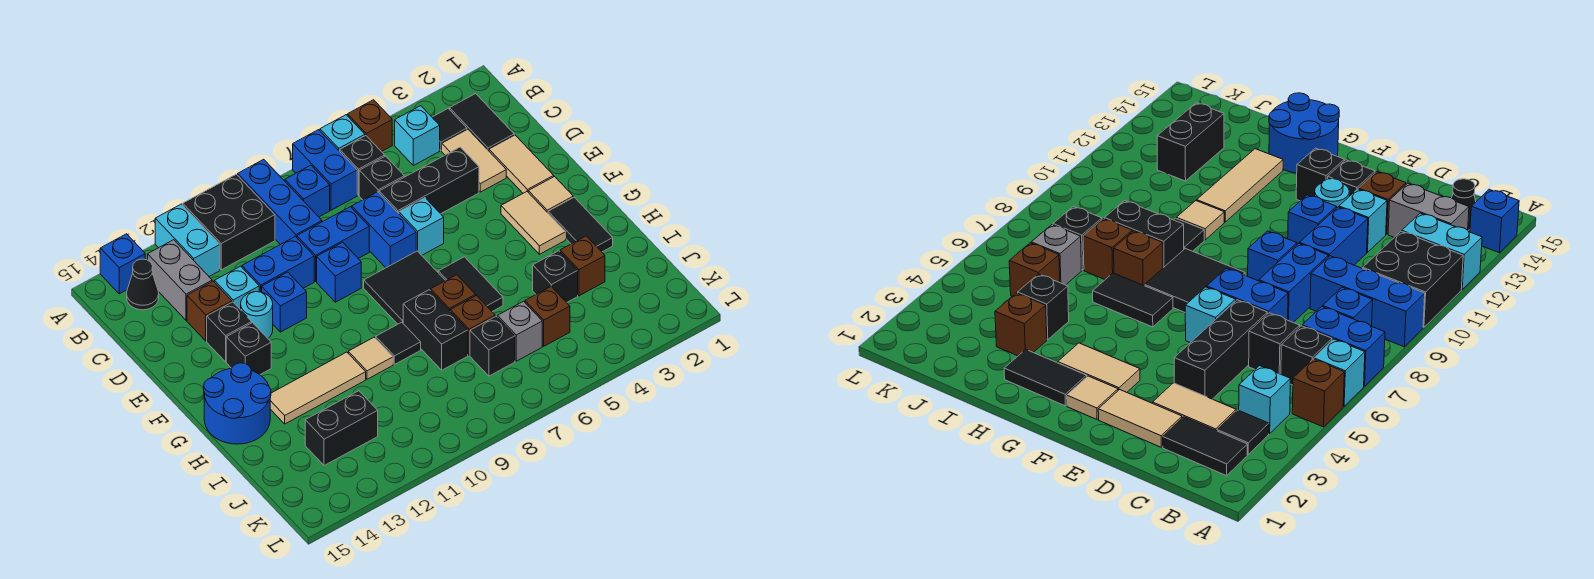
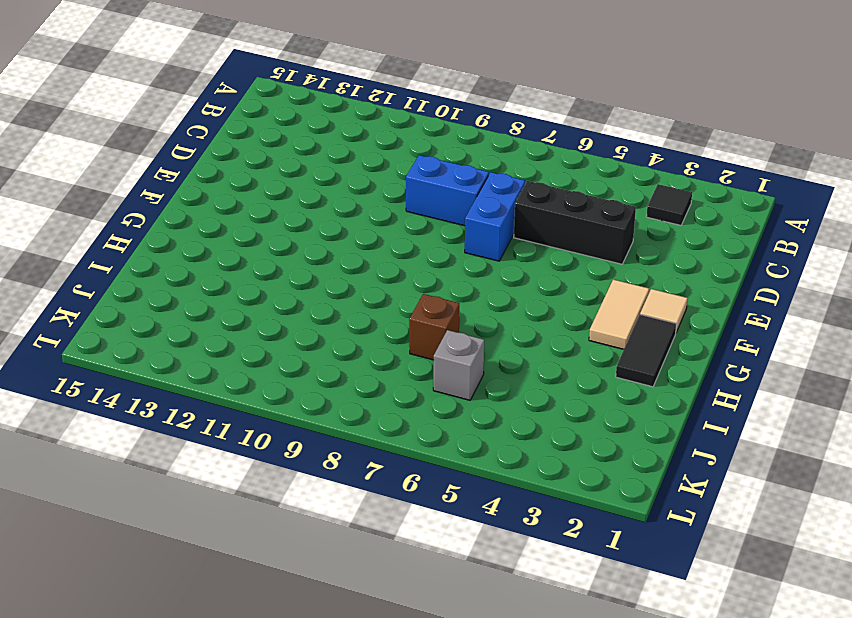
none -> brown 1x1 brick [347,100,392,152]
none -> cyan 1x1 brick [320,115,365,151]
none -> blue 1x2 brick [293,130,357,210]
none -> blue 1x3 brick [238,159,322,245]

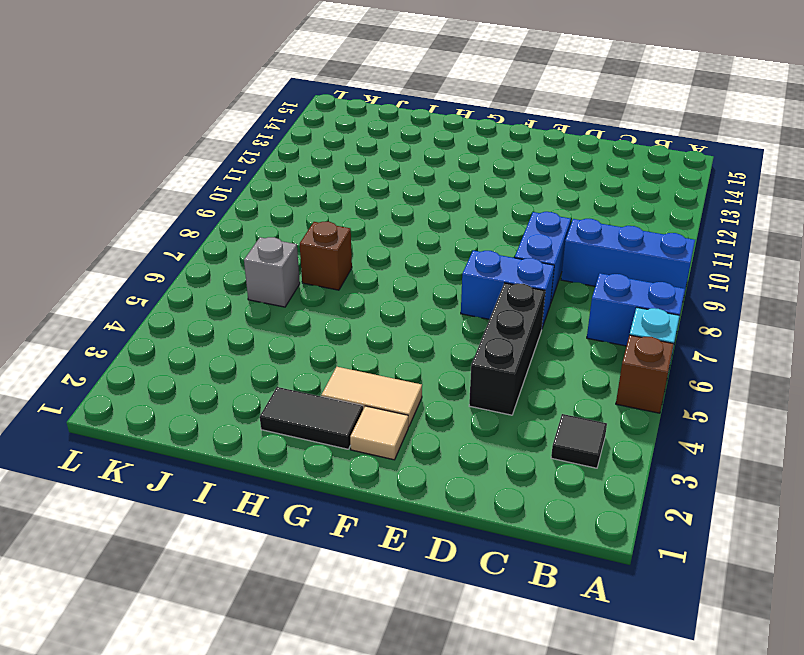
none -> black 2x2 brick [183,174,275,270]
none -> cyan 1x2 brick [155,204,220,276]
none -> blue 1x1 brick [100,234,145,294]
none -> black 1x2 tile [450,94,514,151]

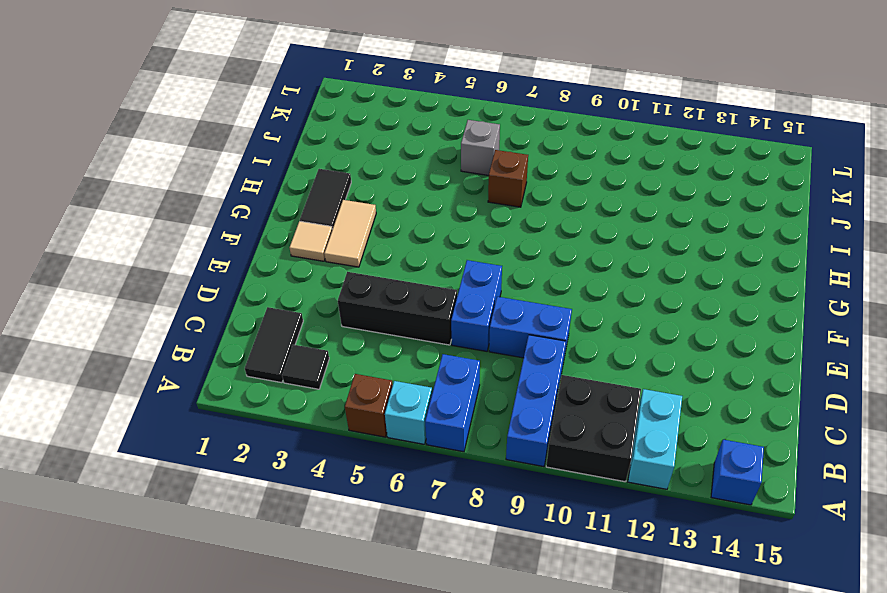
none -> cyan 1x1 brick [395,106,440,166]
none -> black 1x1 brick [340,136,385,195]
none -> blue 1x1 brick [285,165,330,217]
none -> grey 1x2 brick [148,240,212,320]

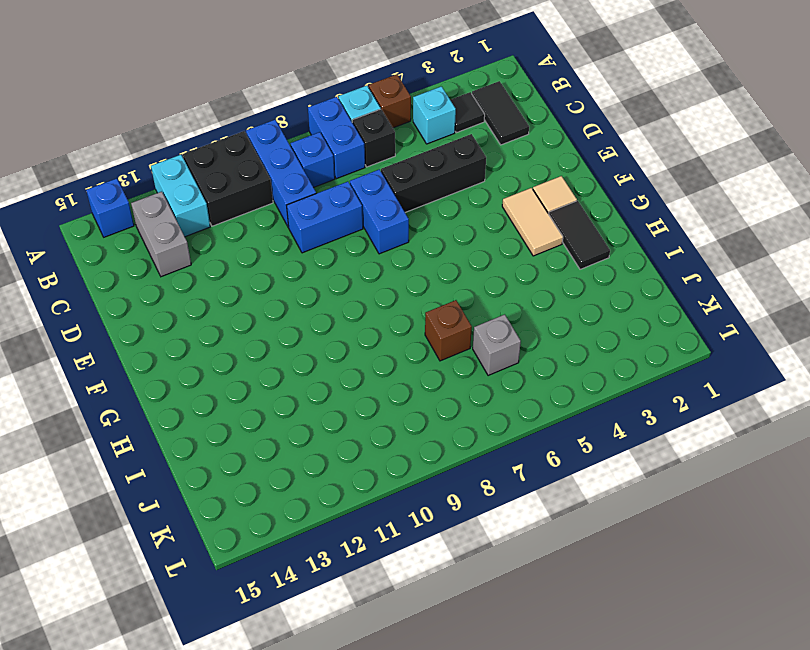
none -> black 1x1 cone [127,259,159,310]
none -> tan 1x2 tile [442,129,506,192]
none -> black 1x1 brick [359,156,404,200]
none -> tan 1x2 tile [489,135,554,193]

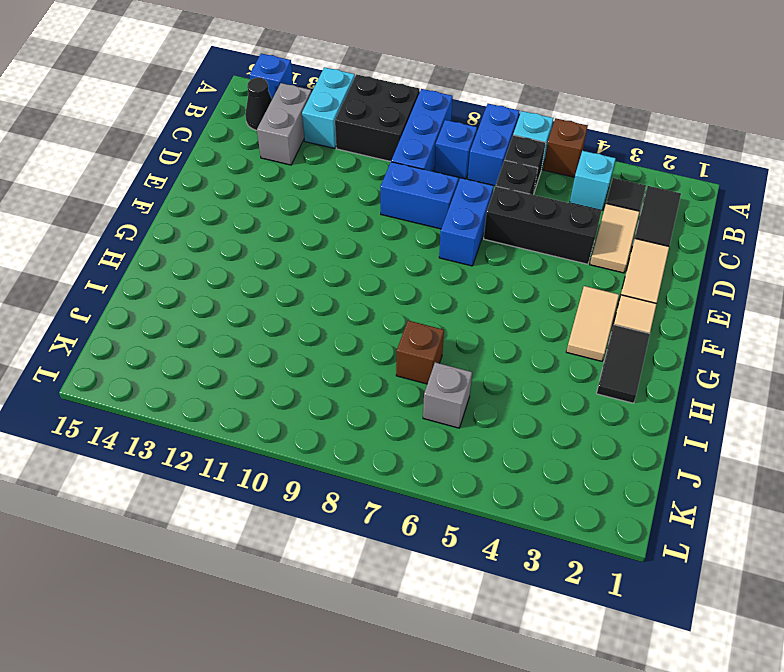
none -> blue 1x2 brick [242,237,314,292]
none -> cyan 1x1 brick [214,266,259,310]
none -> brown 1x1 brick [187,281,232,341]
none -> cyan 1x1 brick [399,198,444,255]

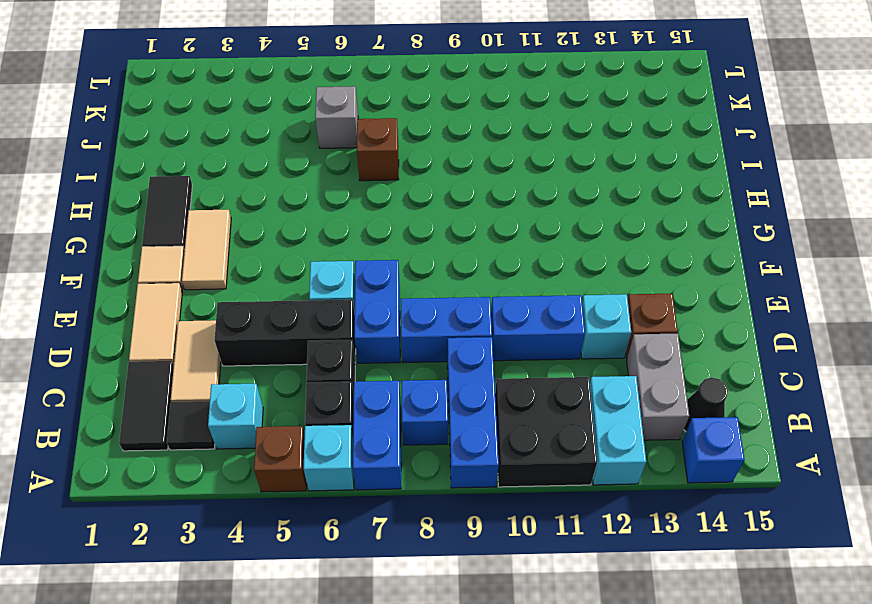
none -> blue 1x1 brick [317,242,361,302]
none -> blue 1x1 brick [262,272,307,332]
none -> cyan 1x1 round brick [241,292,273,338]
none -> black 1x1 brick [207,302,252,362]

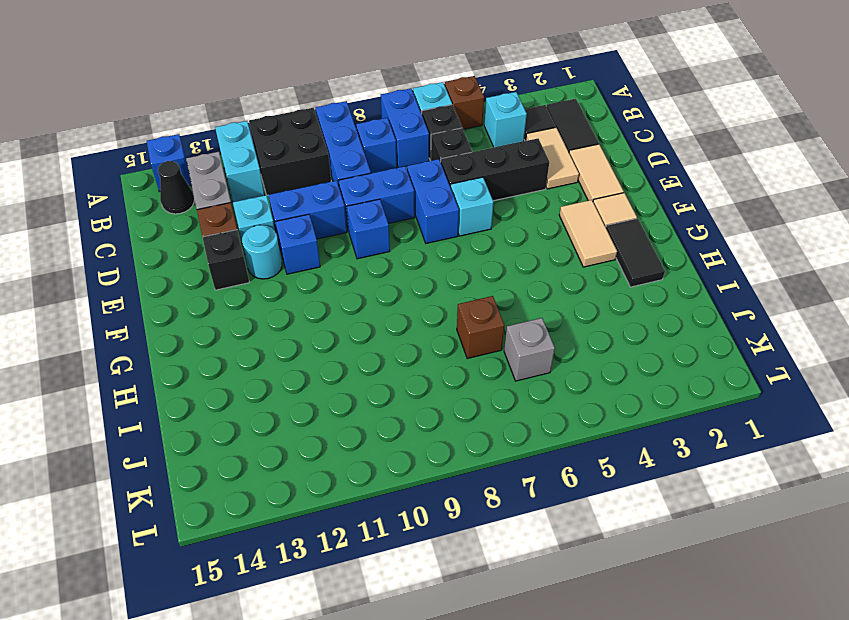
none -> black 2x2 tile [364,251,445,324]
none -> black 1x1 brick [226,323,271,375]
none -> black 1x2 tile [438,257,503,311]
none -> blue 2x2 round brick [204,363,271,444]

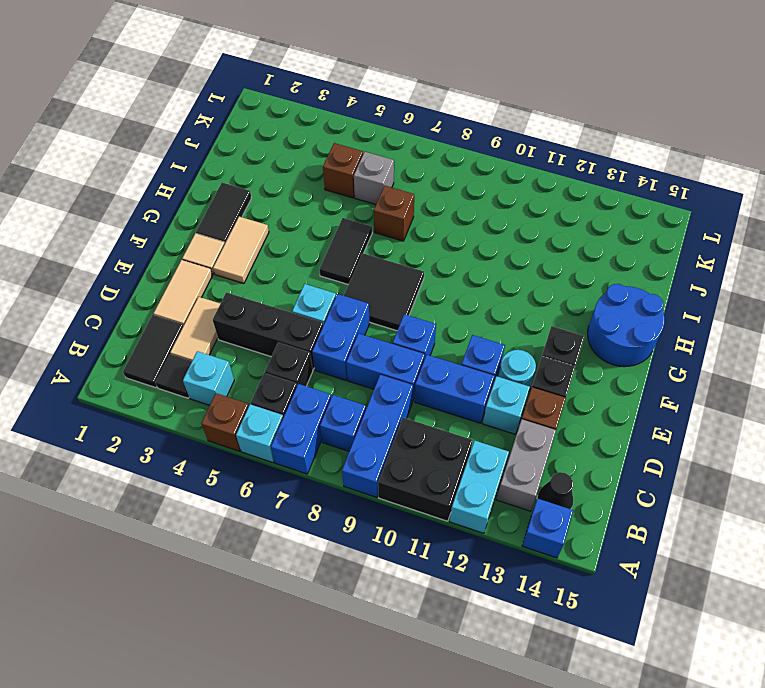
none -> brown 1x1 brick [431,275,476,311]
none -> black 1x2 brick [403,290,468,370]
none -> black 1x1 tile [376,322,421,364]
none -> tan 1x1 tile [348,337,393,379]

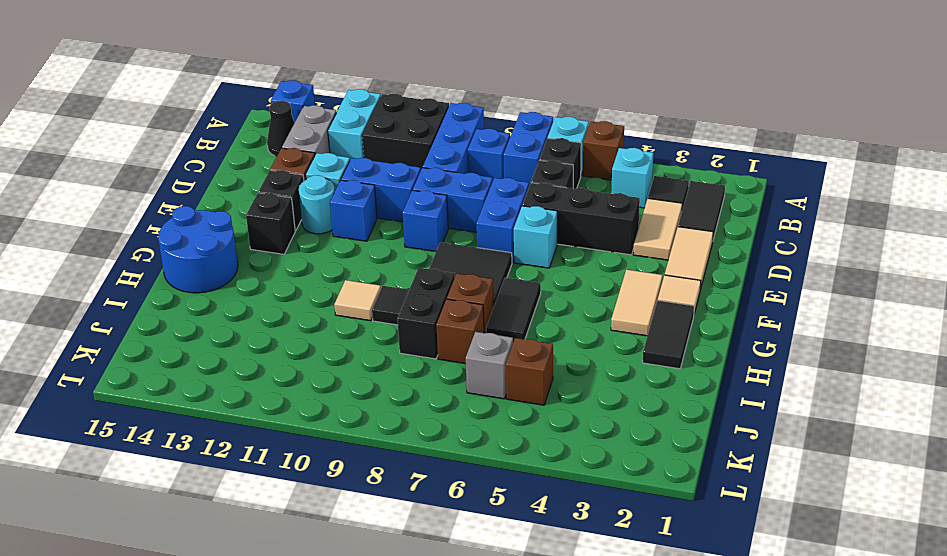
none -> tan 1x3 tile [270,352,366,424]
none -> brown 1x1 brick [560,236,605,296]
none -> black 1x1 brick [533,251,578,303]
none -> black 1x1 brick [470,316,515,376]

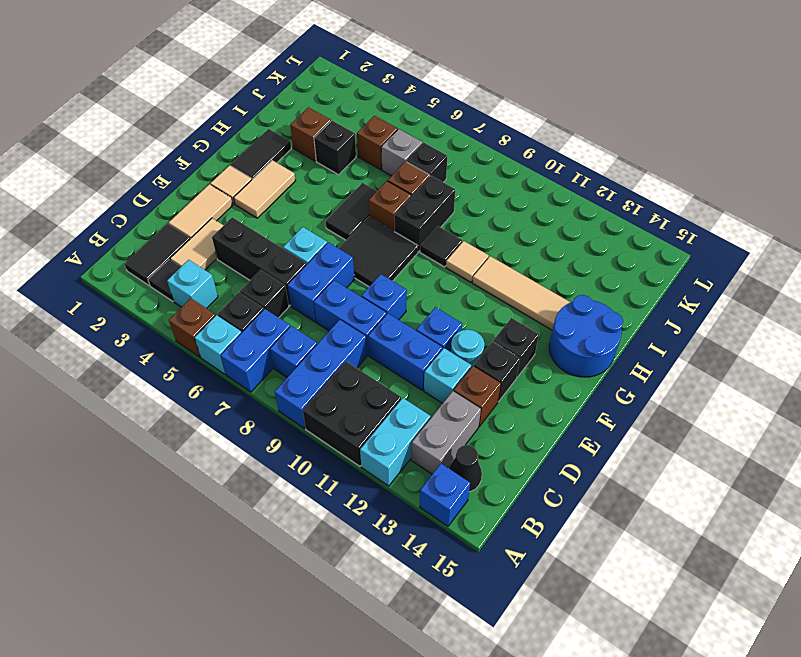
none -> black 1x2 brick [305,391,378,466]

